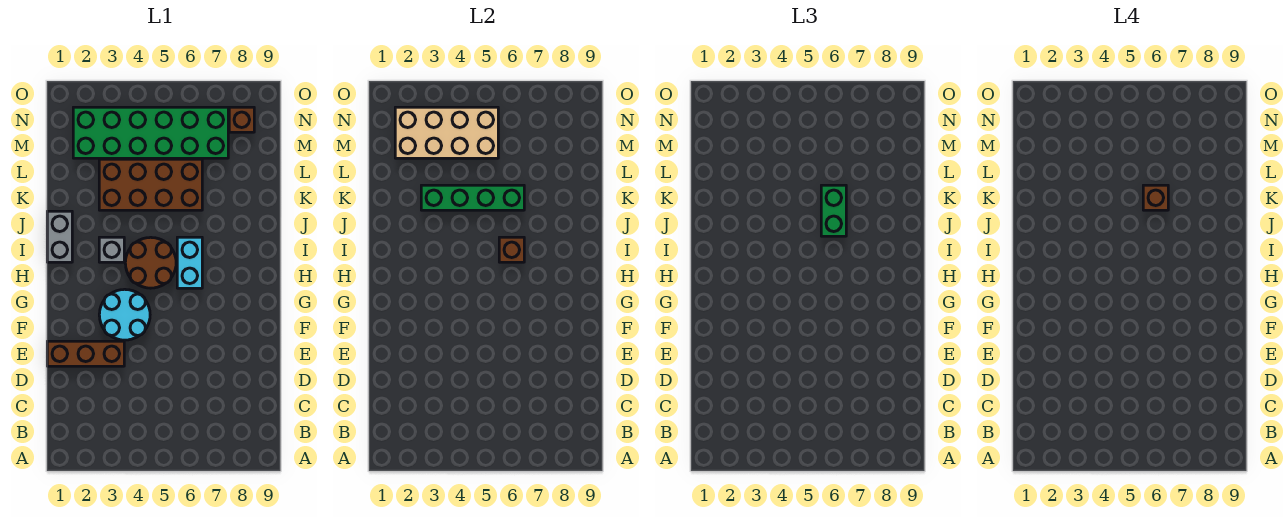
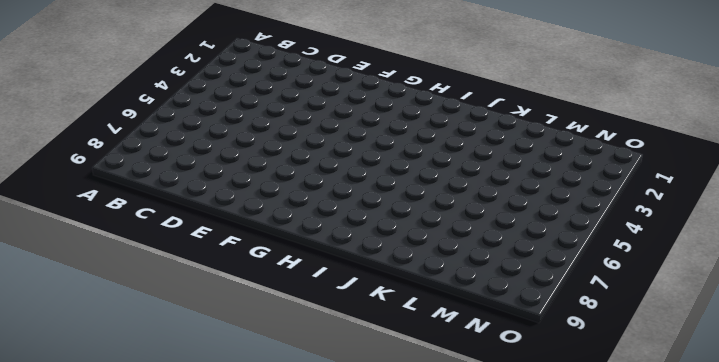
none -> brown 1x3 brick [47,341,124,366]
none -> cyan 2x2 round brick [99,289,150,340]
none -> brown 2x2 round brick [125,237,176,288]

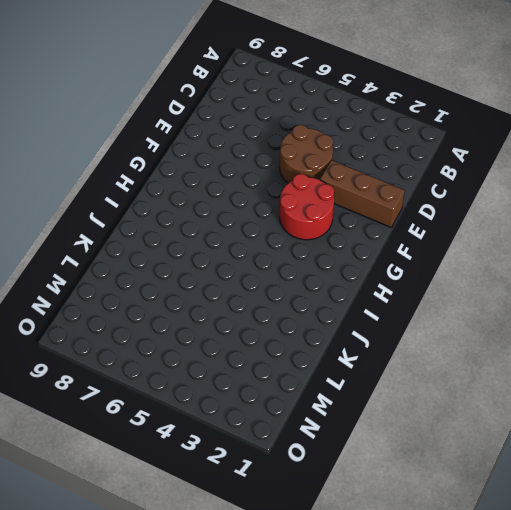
brown 2x2 round brick [280,125,333,183] -> brown 2x2 round brick moved to [125,237,176,288]
red 2x2 round brick [280,174,334,240] -> cyan 2x2 round brick [99,289,150,340]
none -> cyan 1x2 brick [177,237,202,288]
none -> grey 1x2 brick [47,211,72,262]
none -> grey 1x1 brick [99,237,124,262]

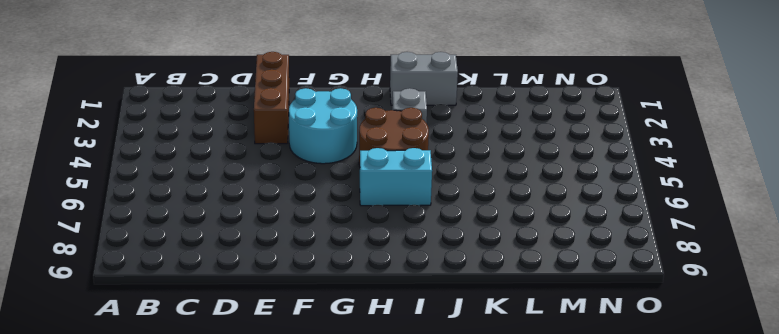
none -> brown 2x4 brick [99,159,202,210]
none -> green 2x6 brick [73,107,228,158]
none -> brown 1x1 brick [229,107,254,132]

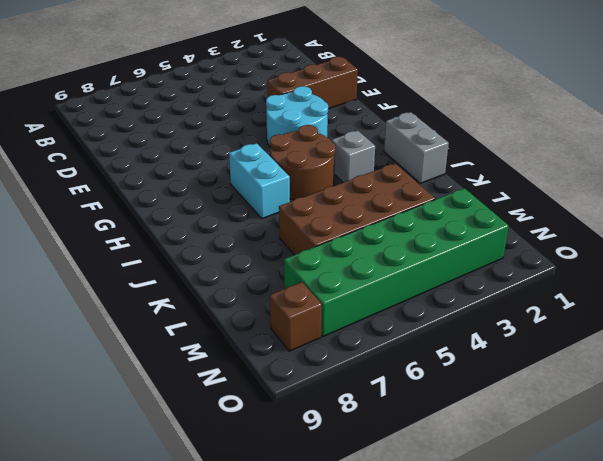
none -> brown 1x1 brick [499,237,524,262]
none -> green 1x4 brick [421,185,524,210]
none -> tan 2x4 brick [395,107,498,158]

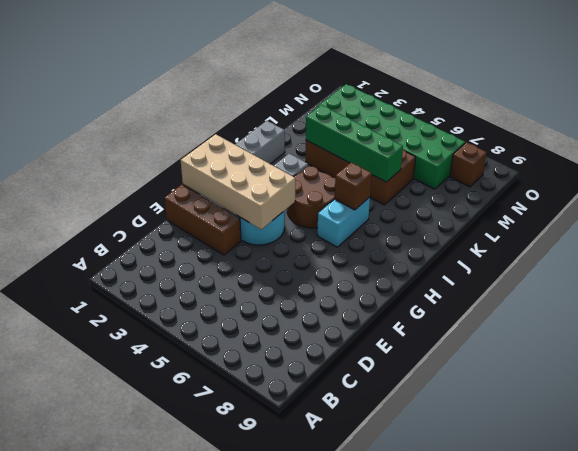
tan 2x4 brick [181,134,295,229] -> tan 2x4 brick moved to [395,107,498,158]
none -> green 1x2 brick [821,185,846,236]
none -> brown 1x1 brick [1143,185,1168,210]

